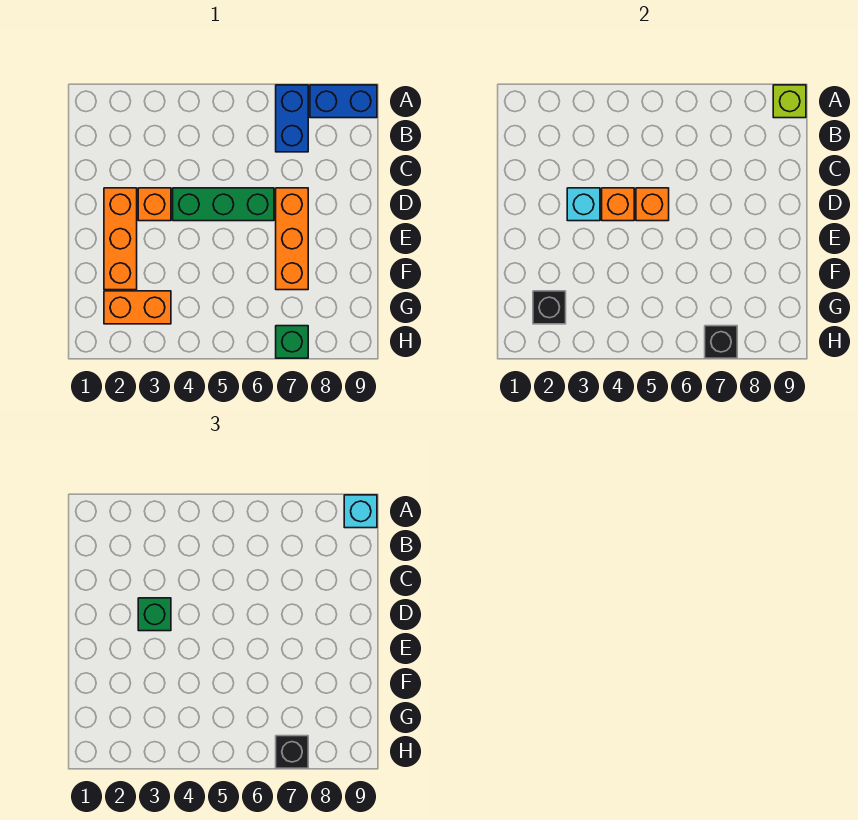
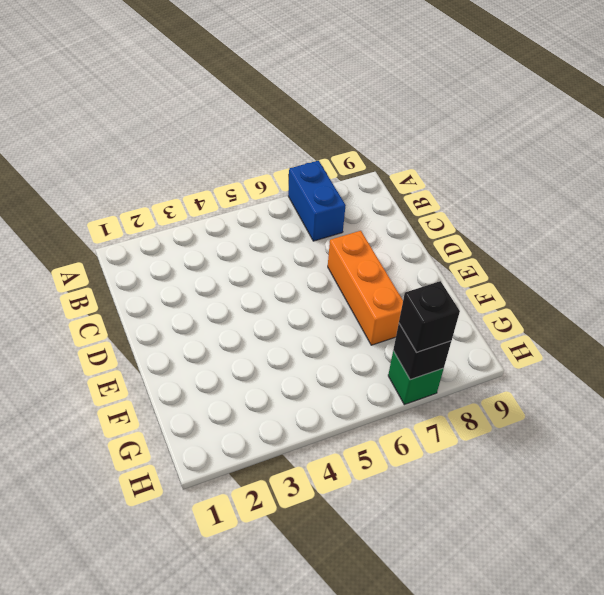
none -> blue 1x2 brick [310,85,377,118]
none -> orange 1x3 brick [104,188,137,290]
none -> orange 1x1 brick [138,188,171,221]

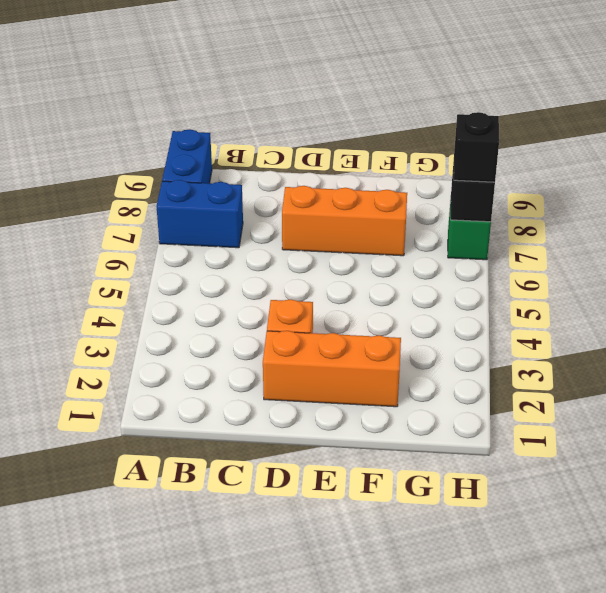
none -> green 1x3 brick [173,188,274,221]
none -> orange 1x2 brick [104,291,171,324]
none -> lime 1x1 brick [773,85,806,118]

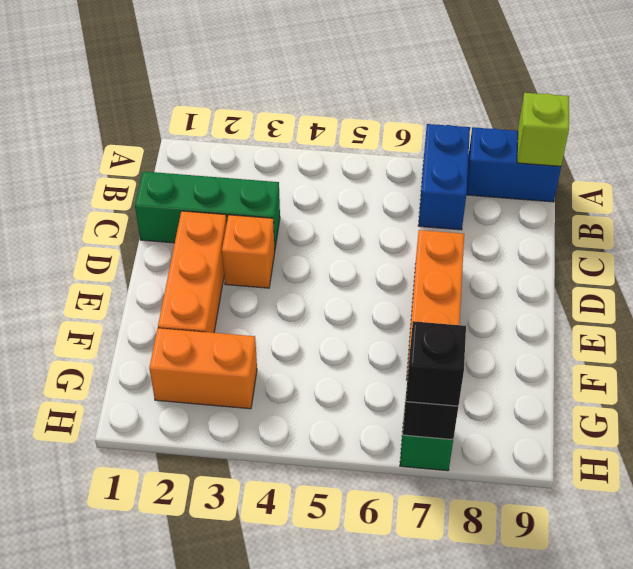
green 1x3 brick [135,171,280,248] -> green 1x3 brick moved to [173,188,274,221]
none -> cyan 1x1 brick [567,188,600,221]
none -> orange 1x1 brick [602,188,634,221]
none -> orange 1x1 brick [636,188,669,221]

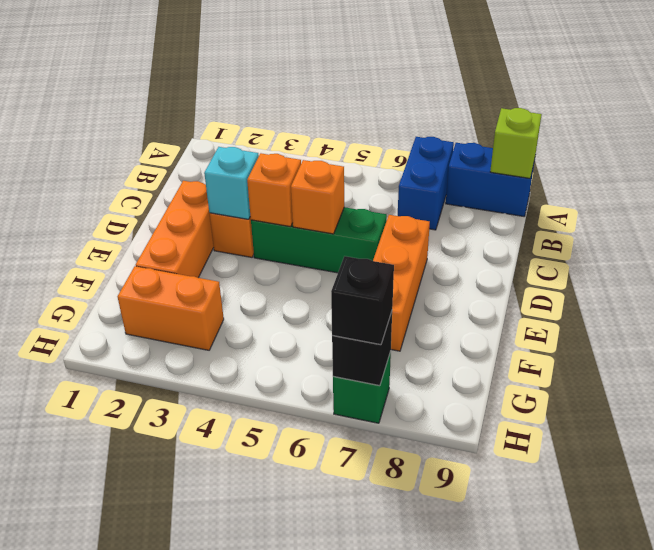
none -> black 1x1 brick [533,291,566,324]
none -> cyan 1x1 brick [344,495,377,528]
none -> green 1x1 brick [138,598,171,631]

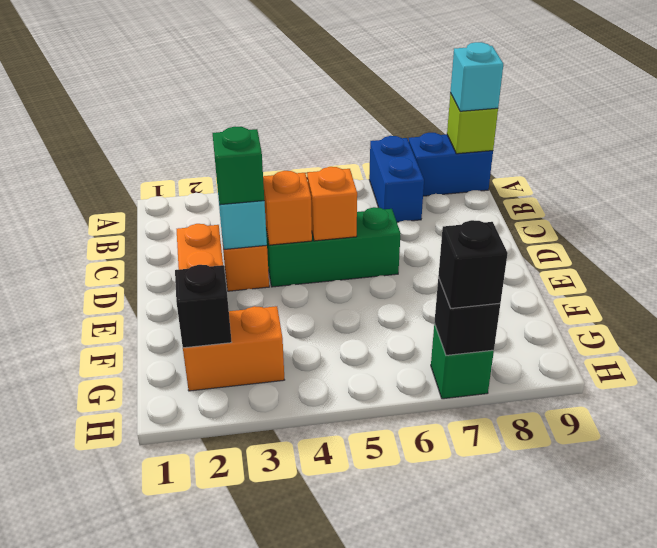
none -> orange 1x3 brick [276,188,308,290]

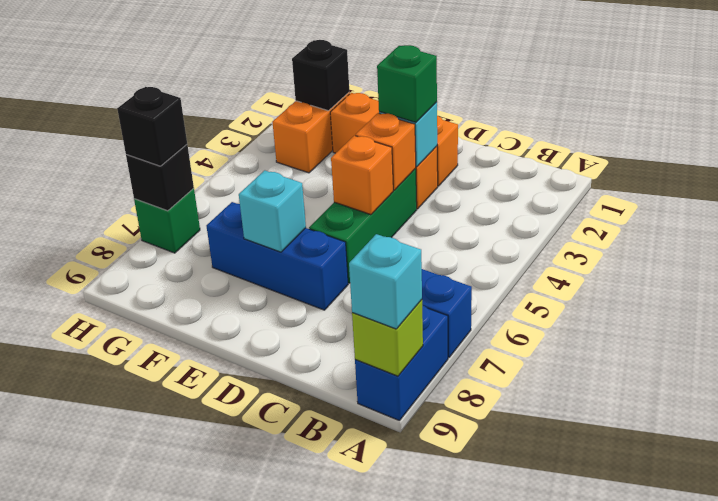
blue 1x3 brick [207,202,348,310] -> orange 1x3 brick [276,188,308,290]
cyan 1x1 brick [239,170,306,252] -> none

